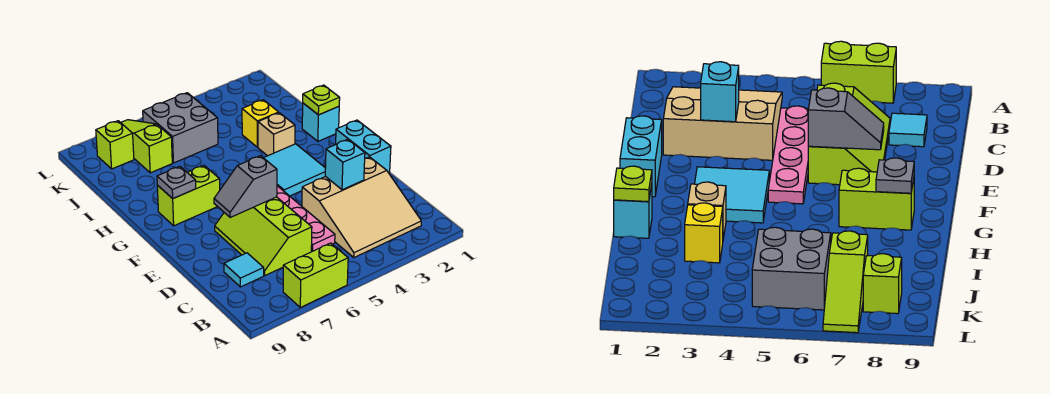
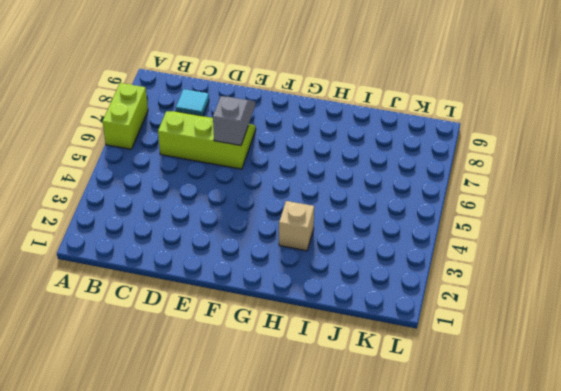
none -> tan 3x3 slope [302,157,421,257]
none -> pink 1x4 plate [277,186,335,252]
none -> cyan 1x2 brick [336,120,391,173]

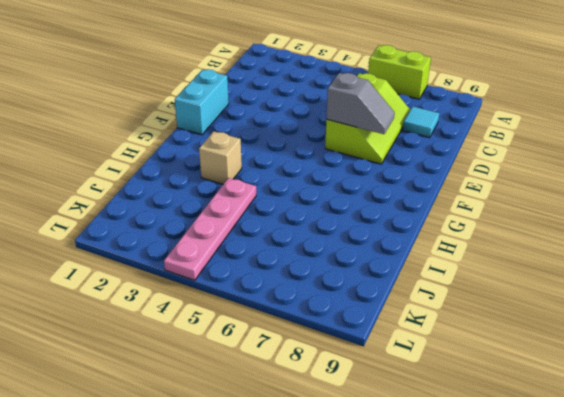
pink 1x4 plate [164,178,256,280] -> pink 1x4 plate moved to [277,186,335,252]
none -> tan 3x3 slope [302,157,421,257]
none -> cyan 2x2 tile [264,144,325,196]
none -> lime 1x2 brick [157,165,220,226]

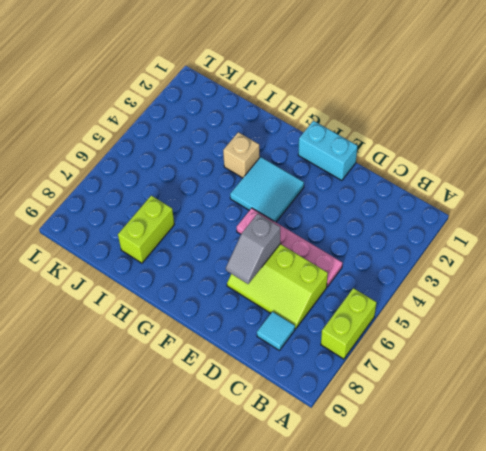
lime 1x2 brick [118,196,174,263] -> lime 1x2 brick moved to [157,165,220,226]
none -> tan 3x3 slope [302,157,421,257]
none -> cyan 1x1 brick [302,103,339,141]
none -> yellow 1x1 brick [242,100,279,147]

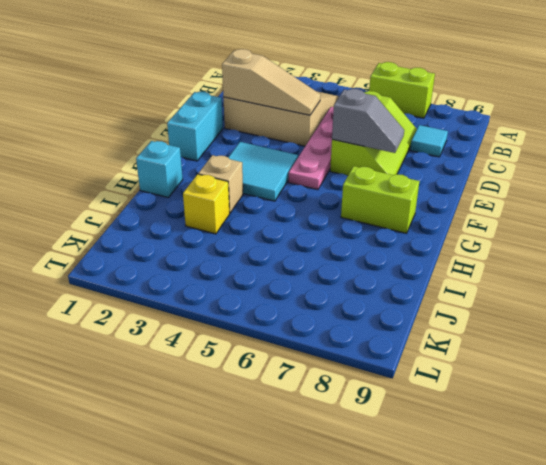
tan 1x3 slope [222,49,321,115] -> cyan 1x1 brick [325,139,365,190]
none -> grey 2x2 brick [143,93,218,163]
none -> lime 1x3 slope [121,120,172,173]
none -> lime 1x1 brick [96,121,134,169]

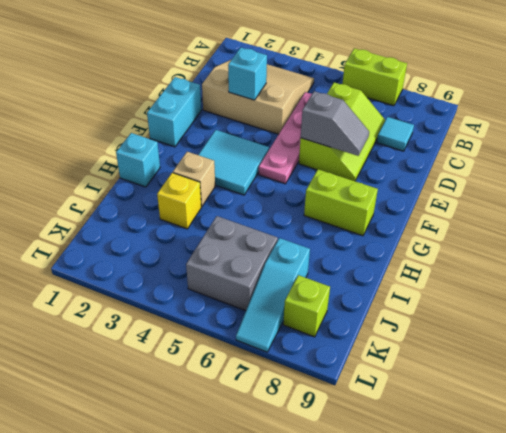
cyan 1x3 slope [236,238,310,352] -> lime 1x3 slope [121,120,172,173]
none -> grey 1x1 plate [157,166,196,199]
none -> lime 1x1 plate [303,85,340,115]

